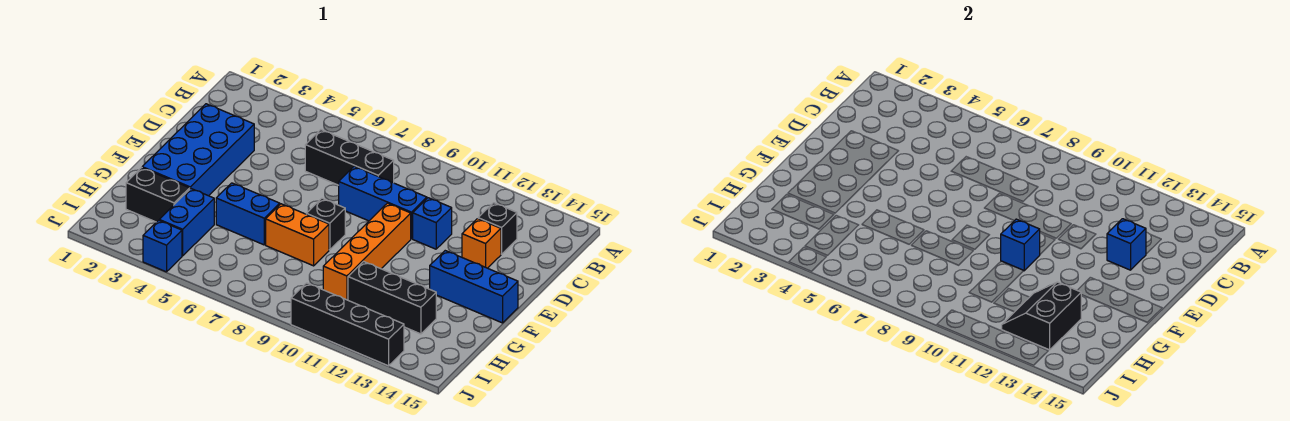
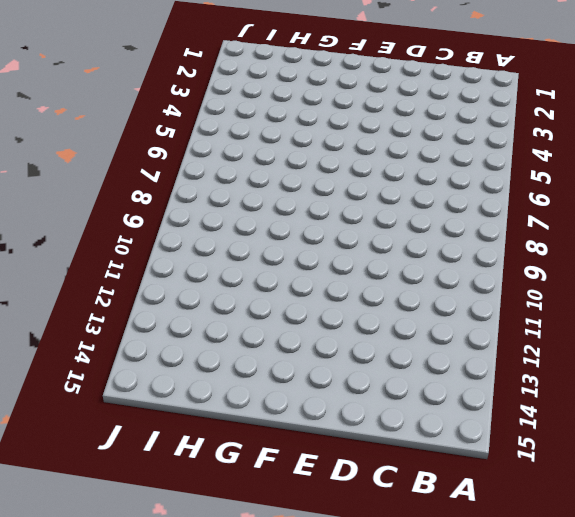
none -> black 1x3 brick [305,130,394,185]
none -> black 1x1 brick [478,203,517,254]
none -> blue 2x4 brick [142,104,254,196]

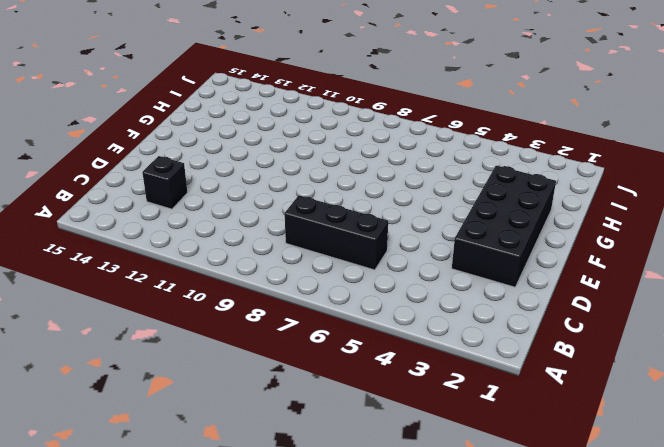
black 2x4 brick [452,166,556,287] -> blue 2x4 brick [142,104,254,196]
none -> blue 1x3 brick [339,166,427,239]
none -> blue 1x1 brick [413,198,452,249]
none -> orange 1x1 brick [462,219,501,268]

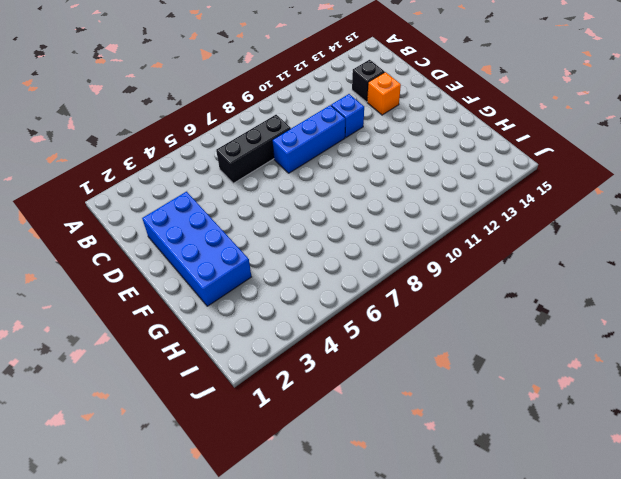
none -> orange 1x4 brick [323,203,411,300]
none -> black 1x1 brick [307,198,345,250]
none -> blue 1x3 brick [430,251,518,323]

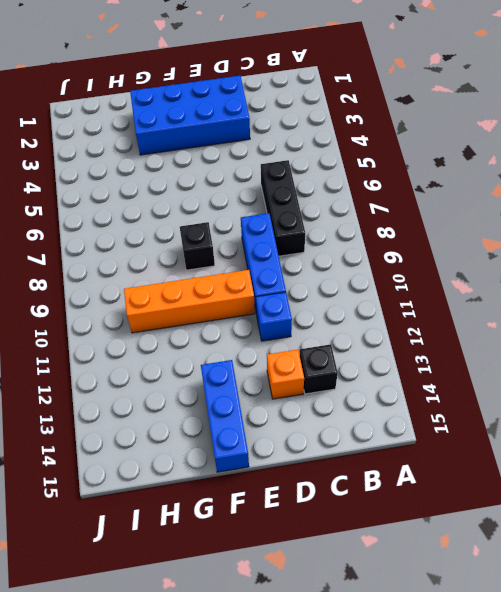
none -> blue 1x2 brick [216,183,280,245]
none -> orange 1x2 brick [266,204,329,266]
none -> black 1x2 brick [126,168,190,222]

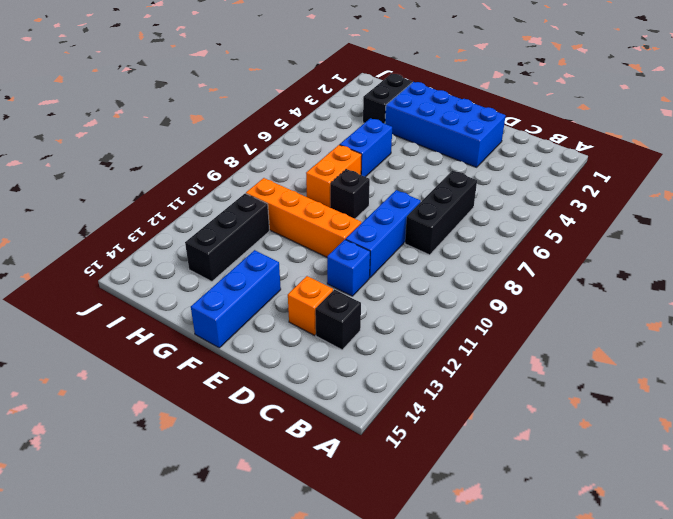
none -> blue 1x2 brick [159,189,214,256]
none -> blue 1x1 brick [143,220,182,272]
none -> black 1x4 brick [291,283,404,366]

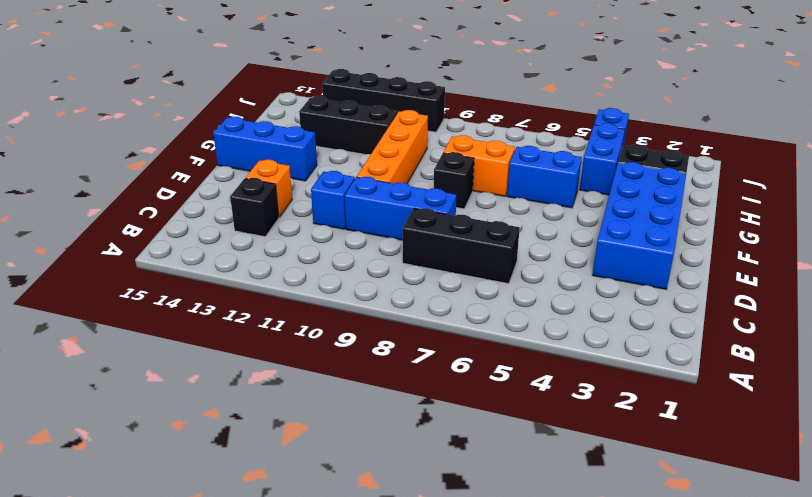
none -> blue 1x1 brick [1107,219,1146,270]
none -> blue 1x1 brick [1001,219,1040,271]
none -> black 2x2 slope [1002,282,1081,350]

